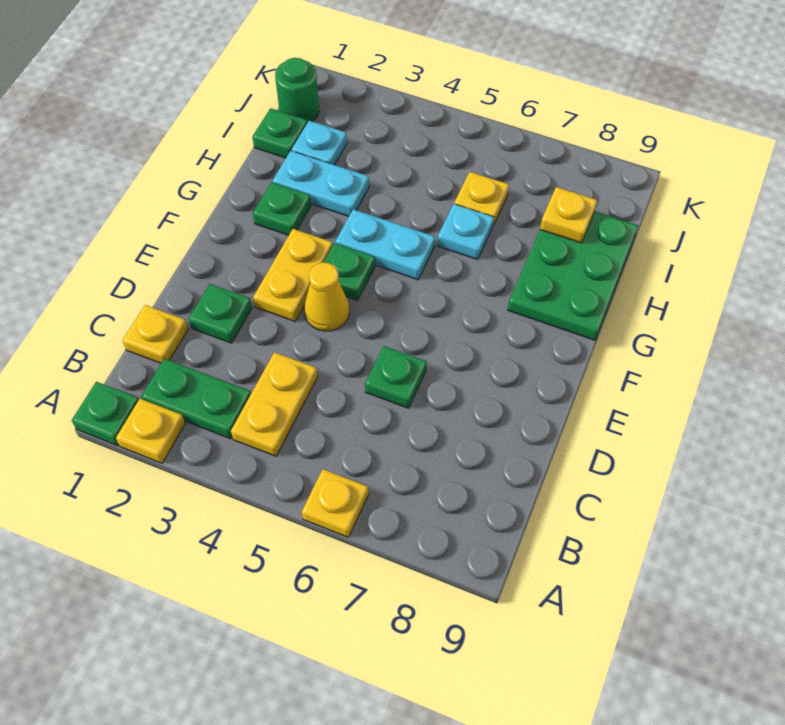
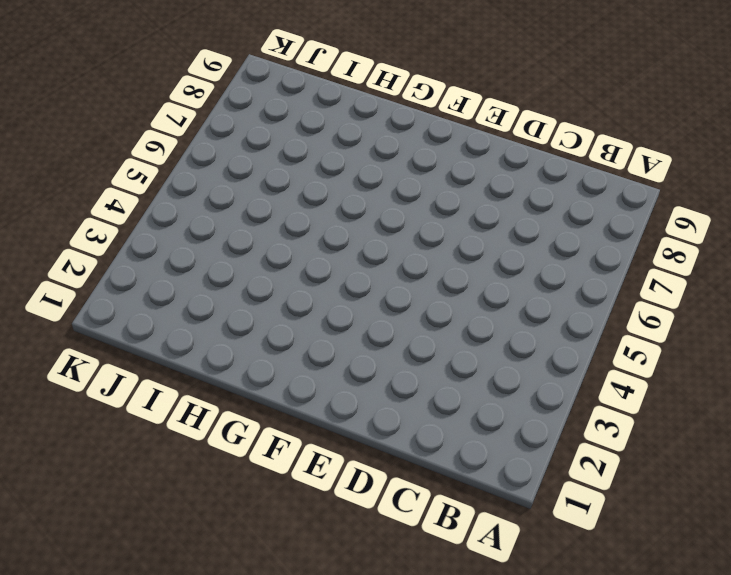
none -> green 1x1 plate [72,382,139,446]
none -> yellow 1x1 plate [116,399,185,463]
none -> yellow 1x1 plate [302,469,369,537]

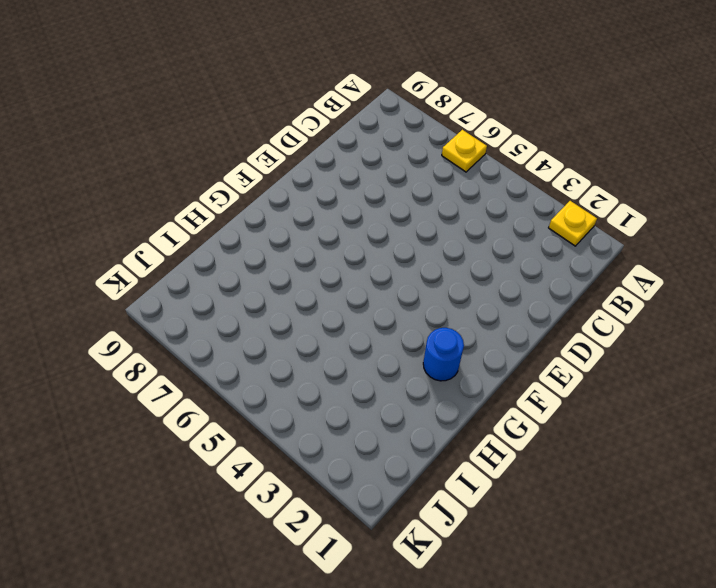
blue 1x1 round brick [423,328,464,381] -> green 1x1 plate [253,182,311,235]
none -> green 1x1 plate [72,382,139,446]
none -> green 1x2 plate [141,359,251,439]
none -> yellow 1x2 plate [231,352,318,456]

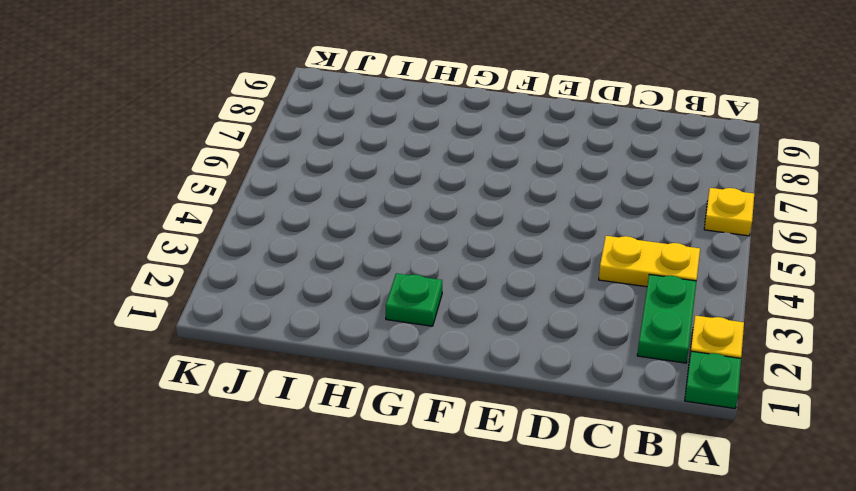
none -> yellow 1x1 plate [123,305,188,363]
none -> green 1x1 plate [189,284,252,343]
none -> green 1x1 plate [365,346,427,408]

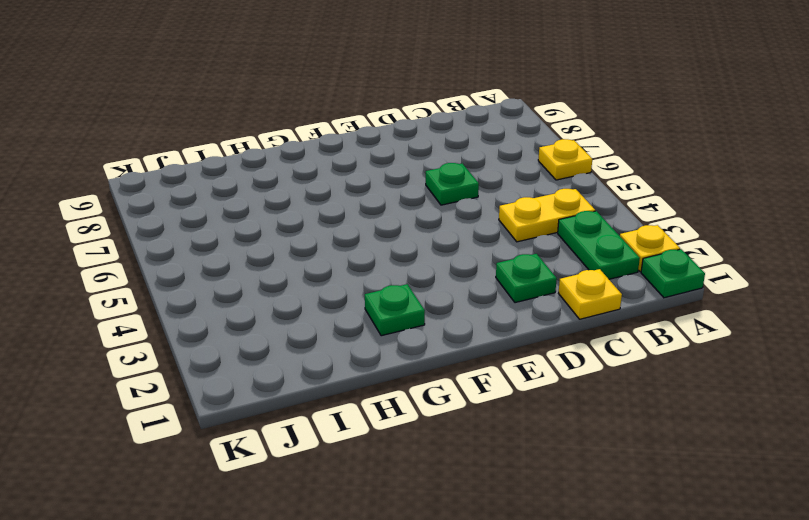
none -> yellow 1x2 plate [253,229,333,321]
none -> yellow 1x1 cone [304,262,349,331]
none -> green 1x1 plate [324,243,375,300]

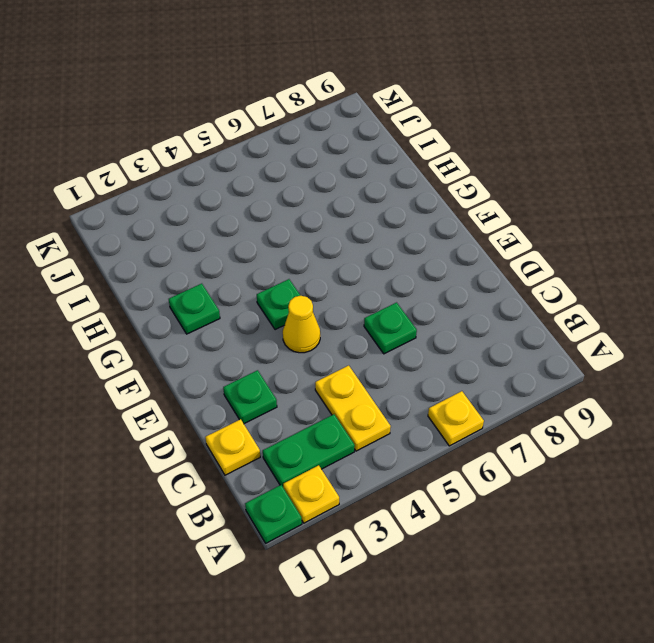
none -> yellow 1x2 plate [253,229,333,321]
none -> cyan 1x2 plate [335,209,435,280]
none -> green 2x3 plate [508,212,638,340]

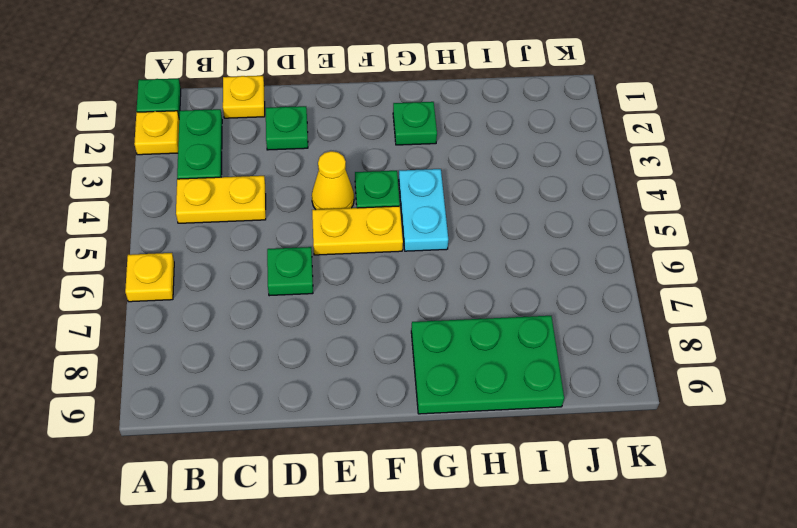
yellow 1x2 plate [312,206,403,255] -> yellow 1x2 plate moved to [253,229,333,321]
none -> cyan 1x2 plate [273,151,369,216]
none -> cyan 1x1 plate [437,204,494,260]
none -> green 1x1 plate [253,108,307,158]

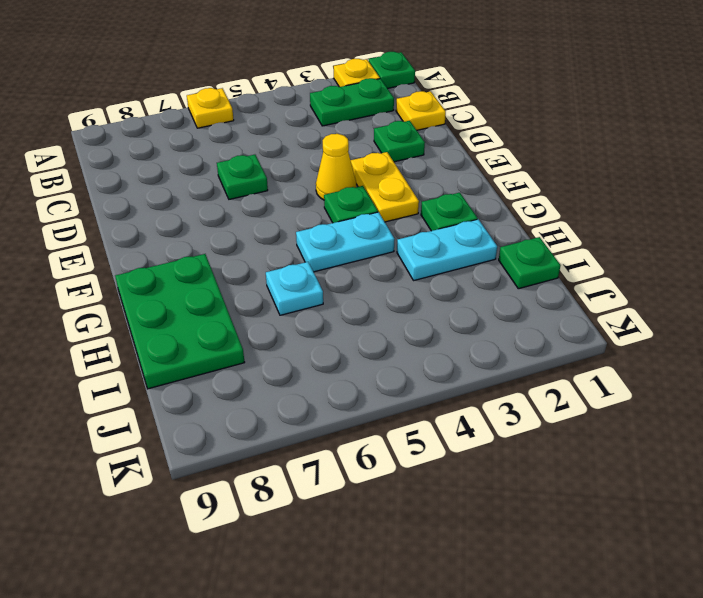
none -> yellow 1x2 plate [231,352,318,456]
none -> cyan 1x1 plate [292,121,347,165]
none -> yellow 1x1 plate [454,172,509,225]

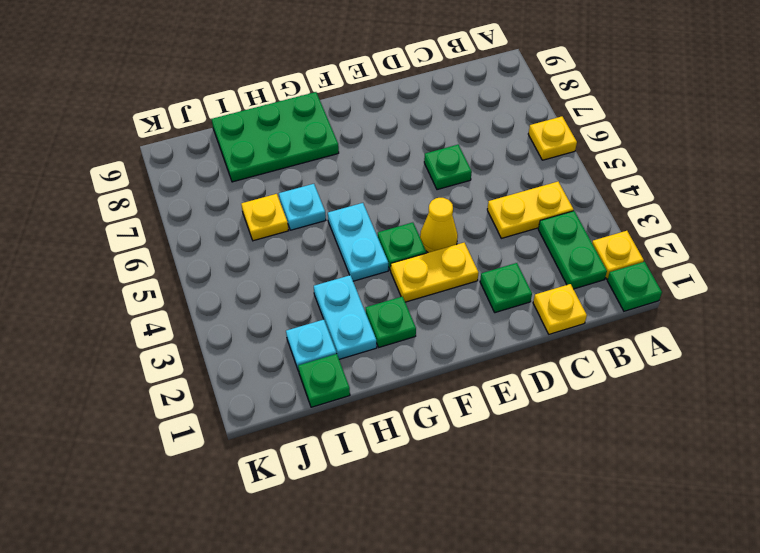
none -> green 1x1 round brick [275,58,319,123]
none -> yellow 1x1 plate [540,187,597,243]

